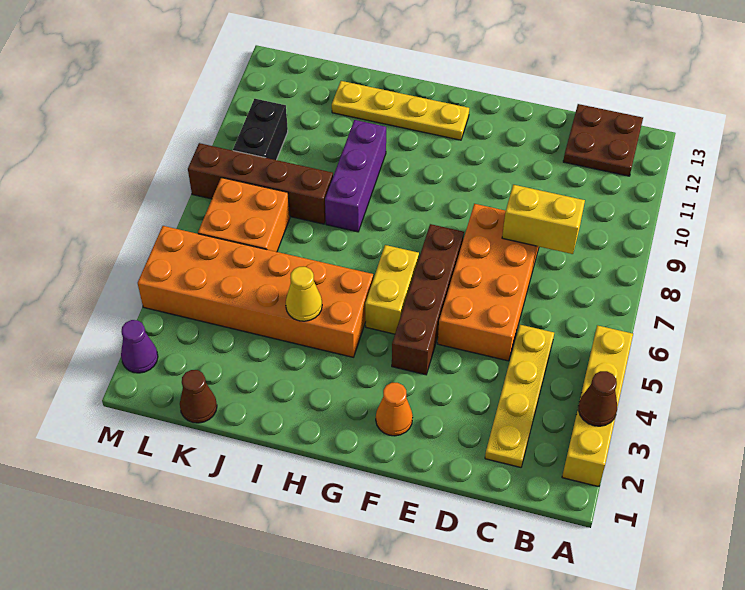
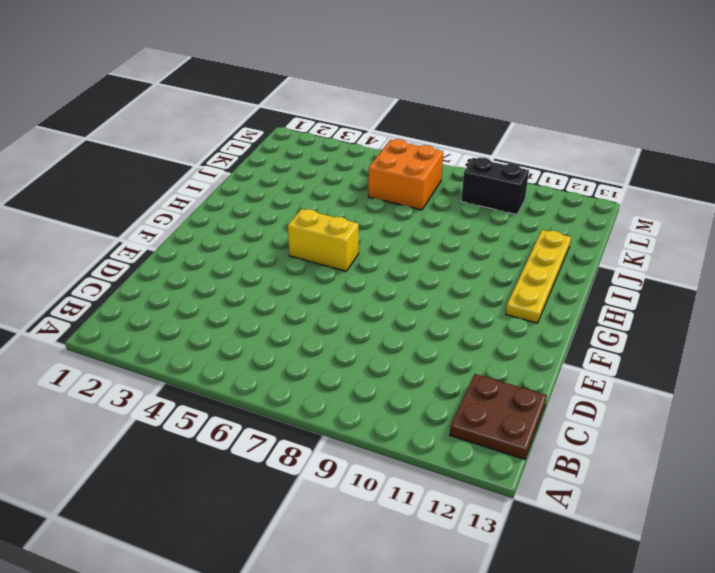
none -> yellow 1x4 brick [562,325,633,487]
none -> yellow 1x4 plate [485,325,554,467]
none -> orange 2x4 brick [438,204,539,361]

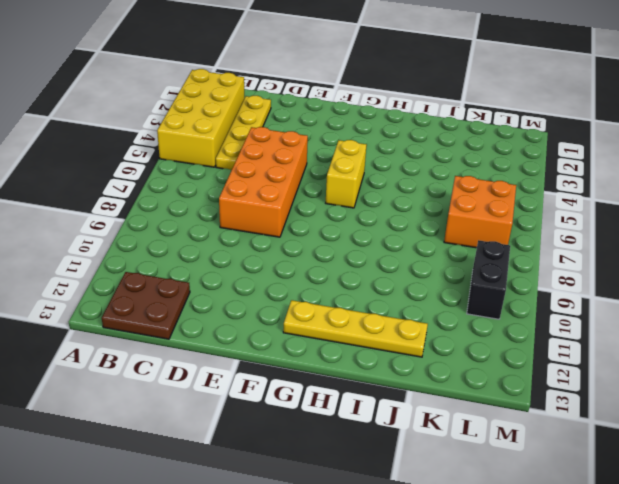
yellow 2x4 brick [157,69,244,167] -> yellow 1x4 brick [562,325,633,487]
none -> orange 1x1 cone [376,383,413,436]
none -> brown 1x4 brick [392,224,464,375]
none -> orange 2x6 brick [138,226,373,357]

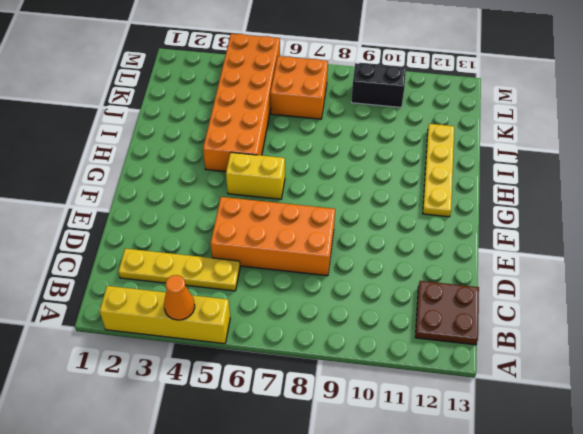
orange 1x1 cone [164,275,195,320] -> orange 1x1 cone moved to [376,383,413,436]
none -> brown 1x4 brick [392,224,464,375]
none -> purple 1x3 brick [325,120,386,232]
none -> brown 1x4 brick [188,143,333,224]

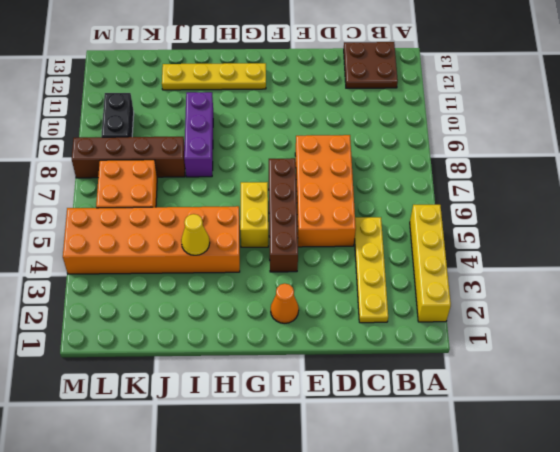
none -> brown 1x1 cone [180,370,217,423]
none -> purple 1x1 cone [121,320,158,373]
none -> brown 1x1 cone [578,371,617,426]

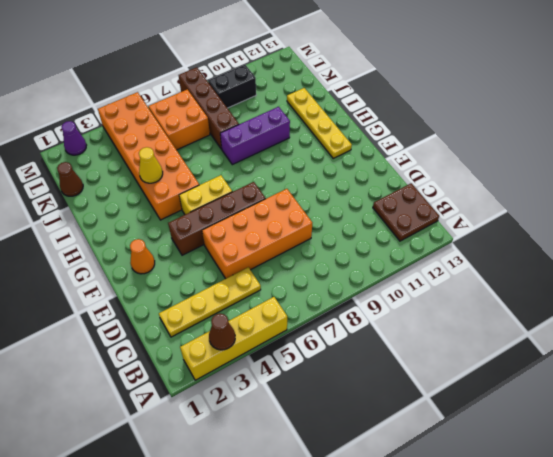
none -> yellow 1x2 brick [502,185,585,254]

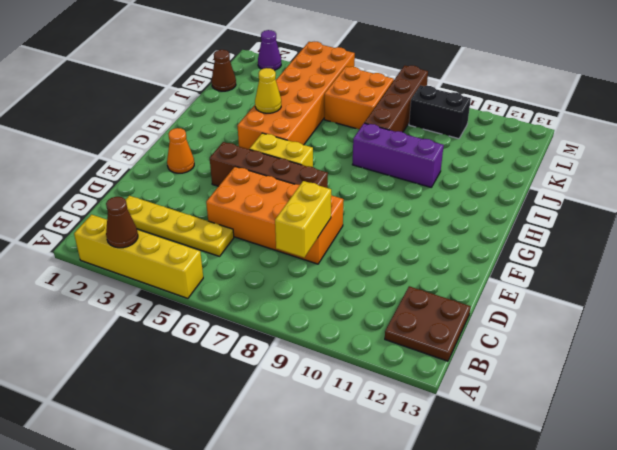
none -> yellow 1x4 plate [332,81,469,140]

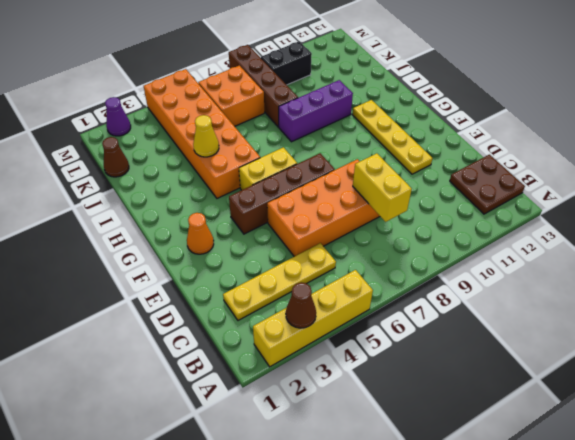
yellow 1x4 plate [352,100,433,174] -> yellow 1x4 plate moved to [332,81,469,140]

